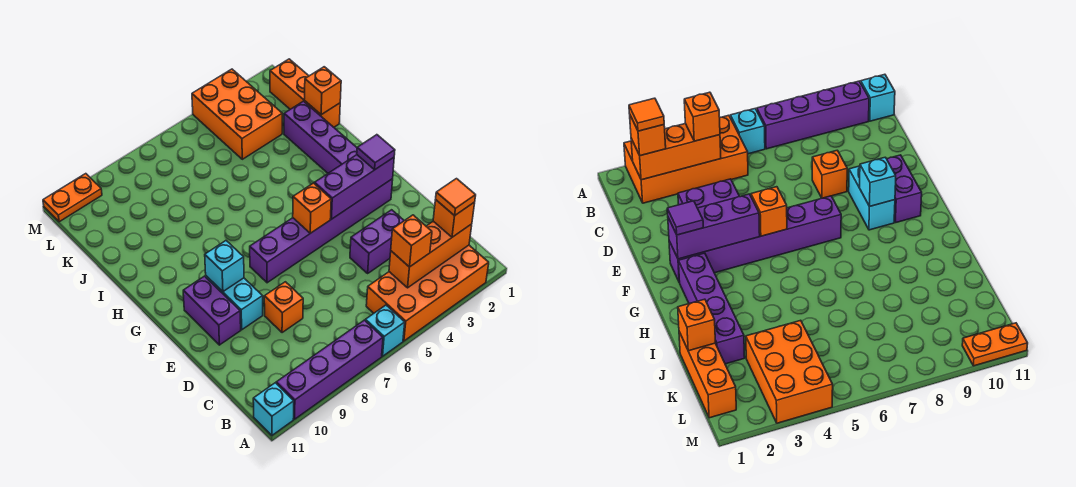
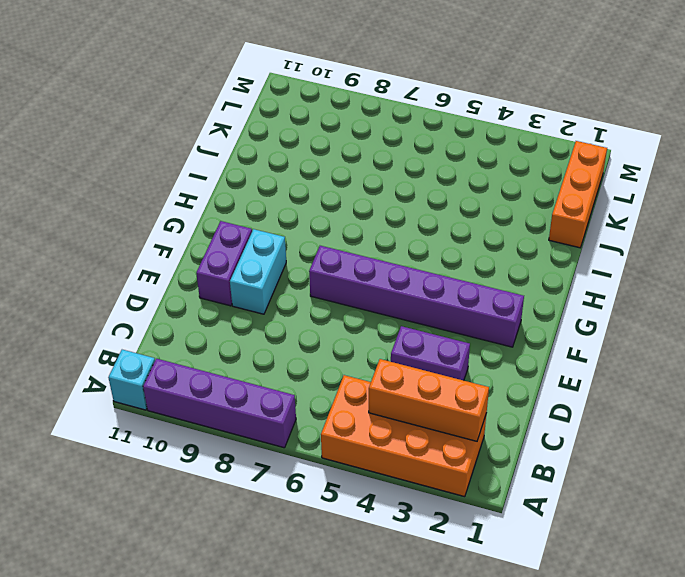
none -> cyan 1x1 brick [365,305,405,356]
none -> orange 1x1 brick [264,282,303,333]
none -> purple 1x4 brick [284,101,357,173]

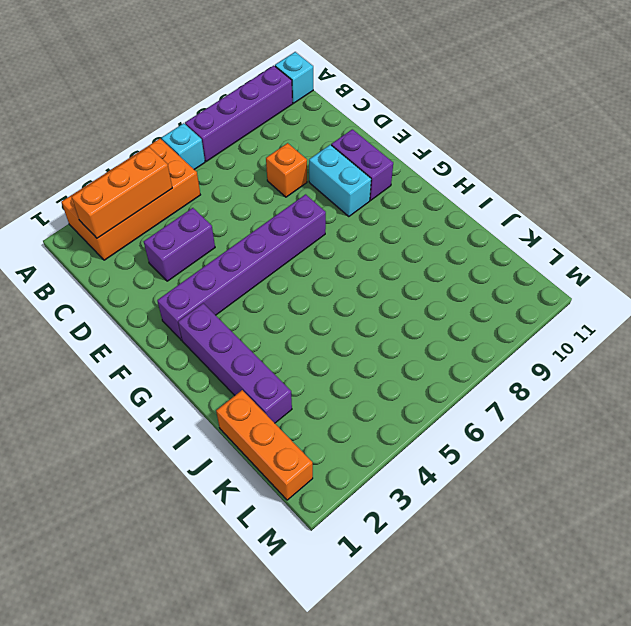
none -> orange 2x3 brick [192,69,282,159]
none -> orange 1x2 plate [43,174,102,222]
none -> purple 1x3 brick [315,155,394,219]

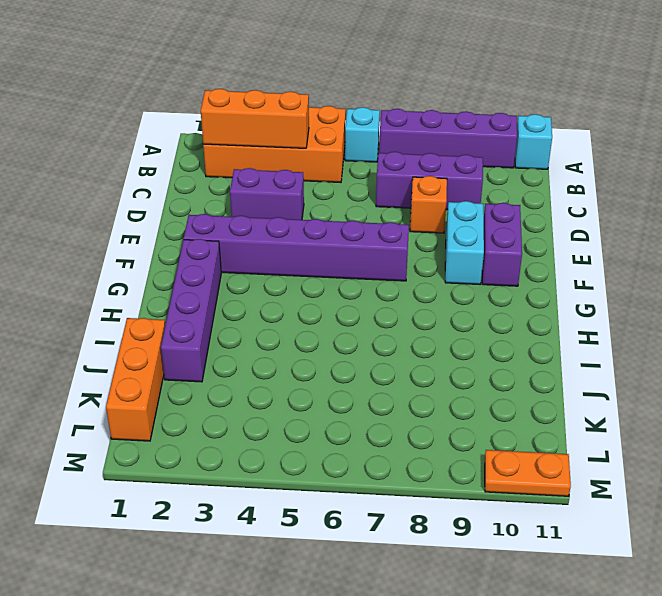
purple 1x3 brick [376,152,483,210] -> purple 1x3 brick moved to [315,155,394,219]
none -> orange 2x3 brick [192,69,282,159]
none -> orange 1x1 brick [293,183,331,233]
none -> cyan 1x1 brick [205,241,244,292]

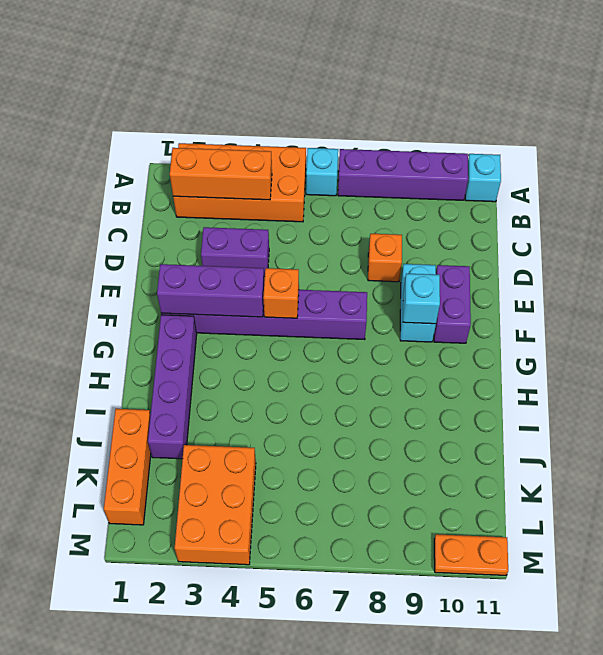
none -> orange 1x1 brick [304,67,341,115]
none -> orange 1x1 brick [433,200,475,237]
none -> orange 1x1 brick [391,215,432,267]

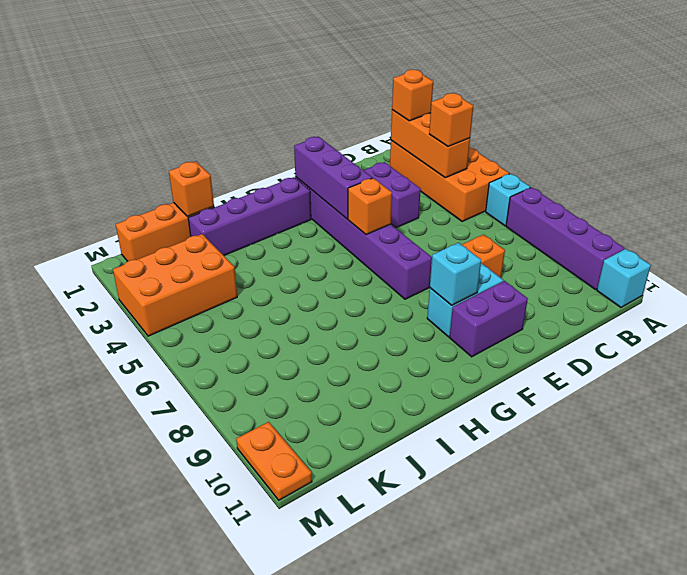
none -> purple 1x1 tile [357,135,395,170]
none -> orange 1x1 tile [436,179,476,216]

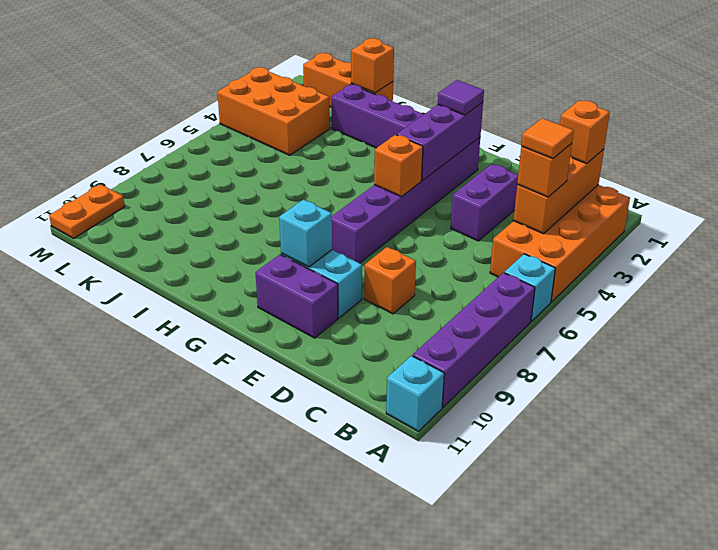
orange 1x1 tile [521,118,574,159] -> orange 1x1 tile moved to [436,179,476,216]

